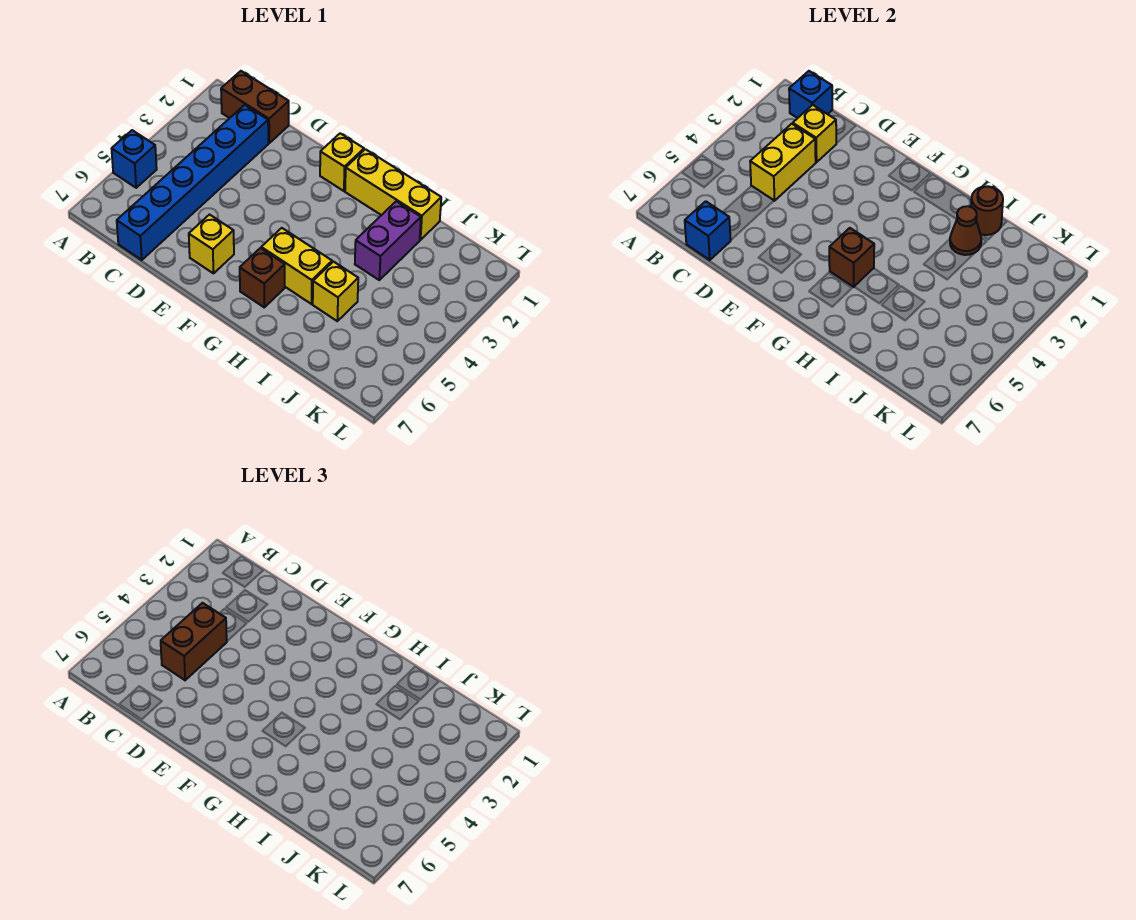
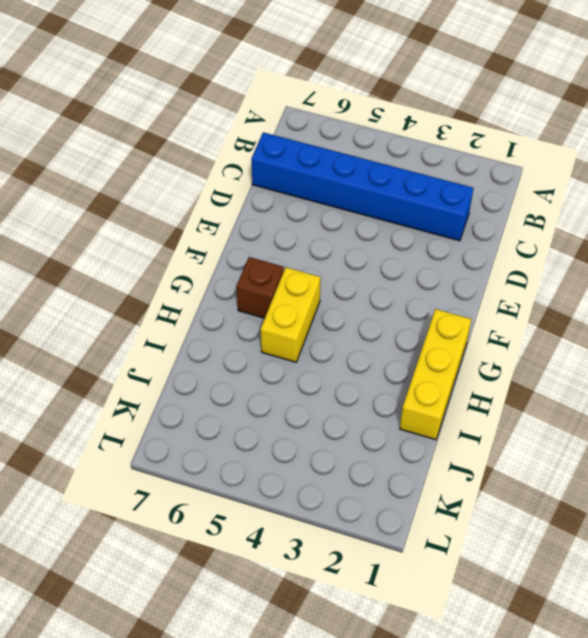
none -> blue 1x1 brick [112,130,157,188]
none -> brown 1x2 brick [221,71,289,143]
none -> yellow 1x1 brick [189,215,234,273]

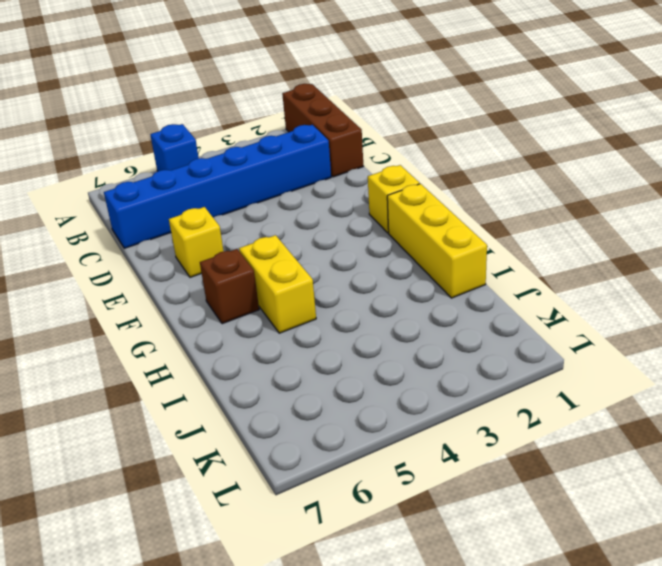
brown 1x3 brick [282,84,363,177] -> brown 1x2 brick [221,71,289,143]
none -> purple 1x2 brick [355,201,421,280]
none -> yellow 1x1 brick [313,262,358,321]
none -> blue 1x1 brick [789,71,832,118]

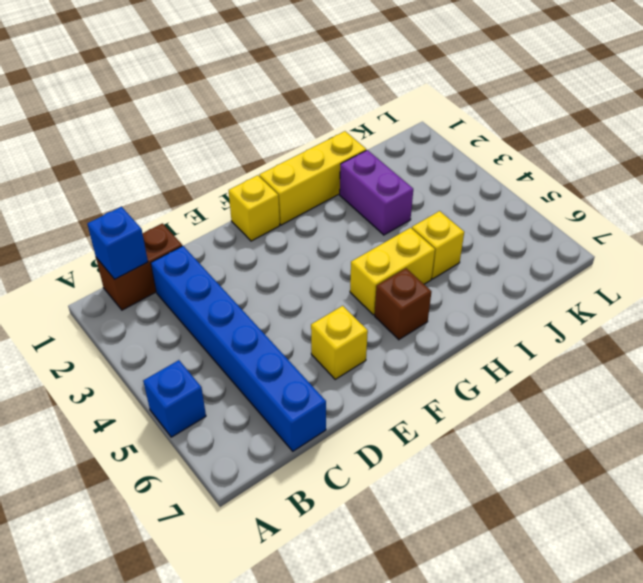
none -> yellow 1x1 brick [793,105,836,162]
none -> yellow 1x2 brick [750,124,816,201]
none -> blue 1x1 brick [685,201,731,260]

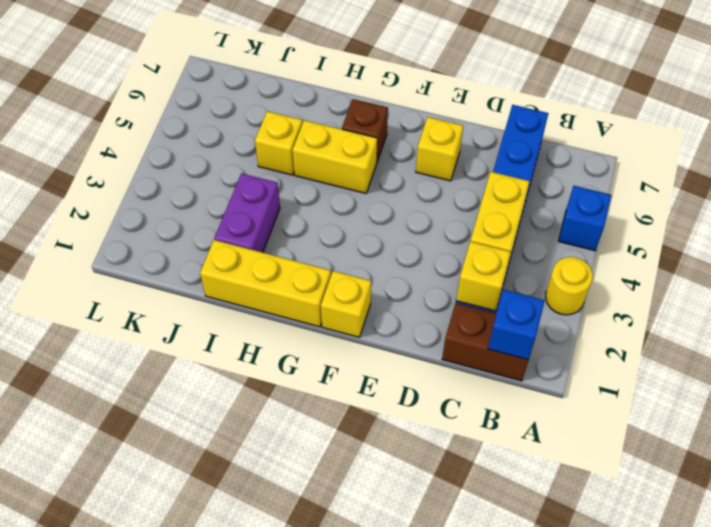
yellow 1x1 round brick [545,257,593,315] -> none
none -> blue 1x1 brick [685,201,731,260]
none -> brown 1x1 brick [829,228,874,287]
none -> brown 1x1 round brick [971,186,1003,235]

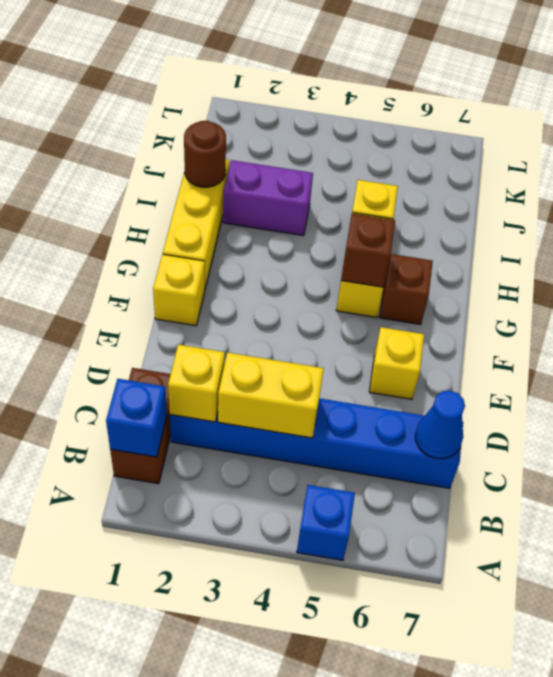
blue 1x1 cone [415,391,465,459] -> blue 1x1 brick [685,201,731,260]
none -> brown 1x1 cone [950,206,981,255]
none -> brown 1x2 brick [161,603,227,680]

